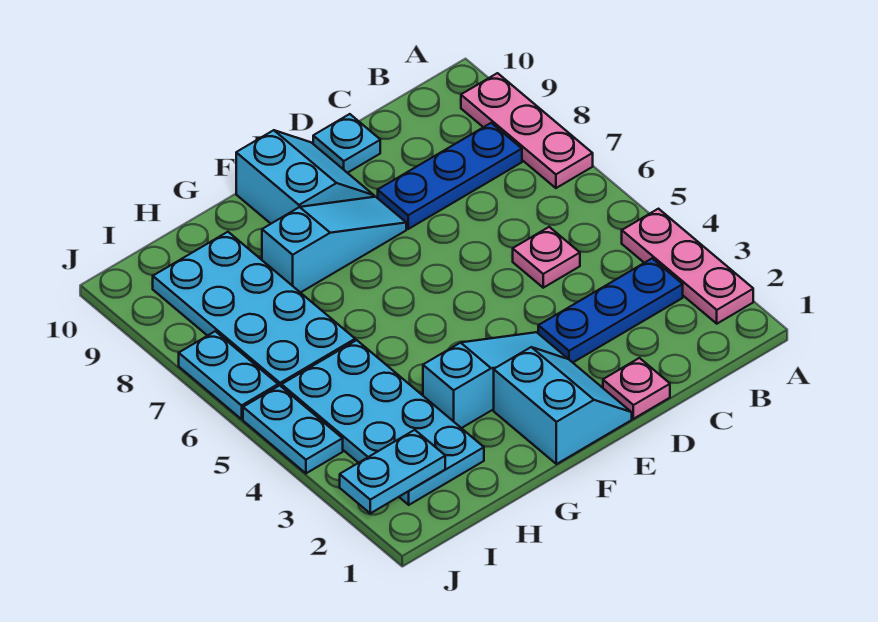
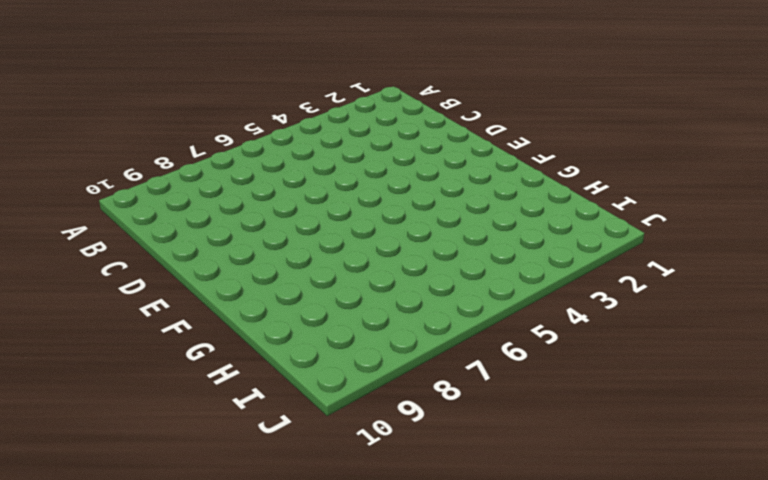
none -> pink 1x3 plate [622,209,753,324]
none -> pink 1x3 plate [461,73,593,188]
none -> blue 1x3 plate [538,259,683,362]

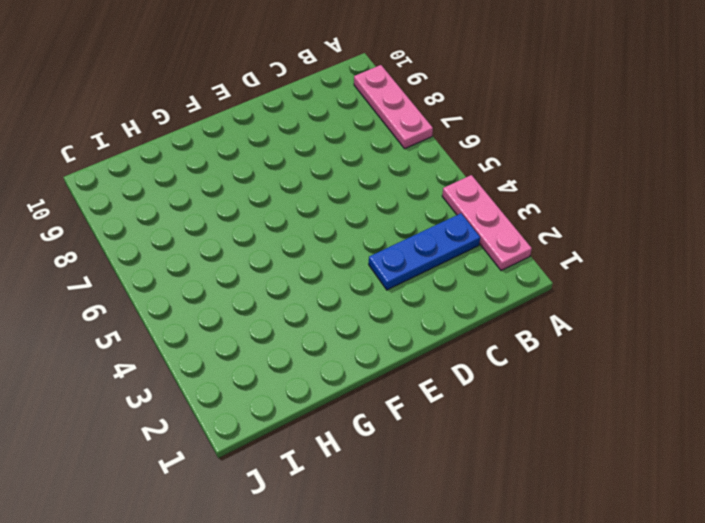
none -> blue 1x3 plate [378,123,522,229]
none -> pink 1x1 plate [513,227,580,288]
none -> pink 1x1 plate [603,358,670,419]

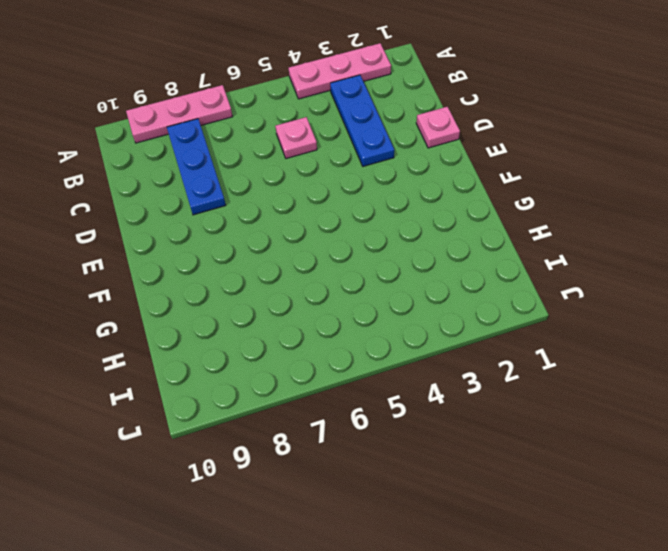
none -> cyan 1x1 plate [313,114,380,173]
none -> cyan 2x2 slope [494,347,632,464]
none -> cyan 1x3 slope [423,332,567,428]

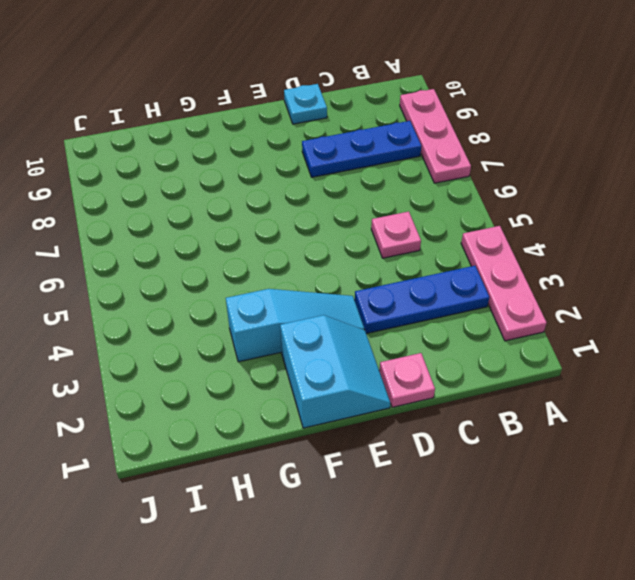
none -> cyan 1x3 slope [262,197,406,293]
none -> cyan 2x2 slope [236,130,374,224]
none -> cyan 2x4 plate [282,340,484,505]

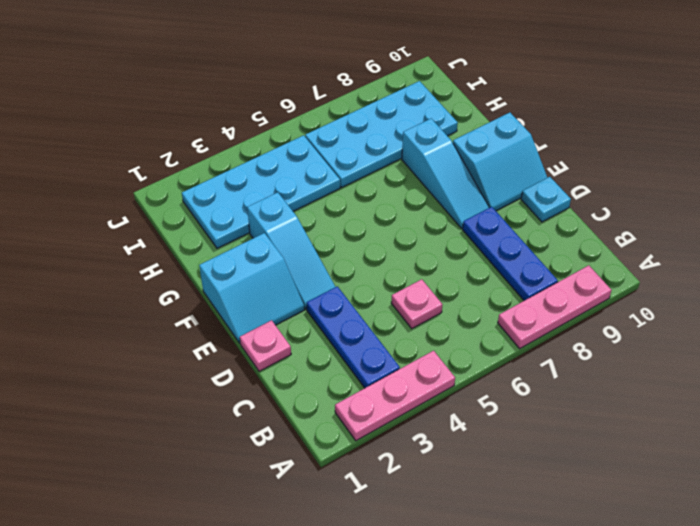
none -> cyan 1x2 plate [243,385,343,473]
none -> cyan 1x2 plate [179,331,278,419]
none -> cyan 1x2 plate [340,430,445,513]

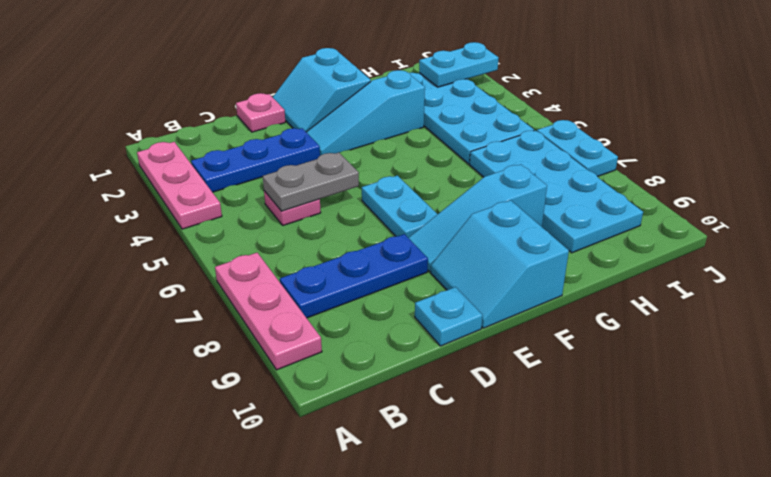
grey 1x2 plate [263,153,359,211] -> none
cyan 1x2 plate [362,175,437,238] -> cyan 1x2 plate moved to [243,385,343,473]

